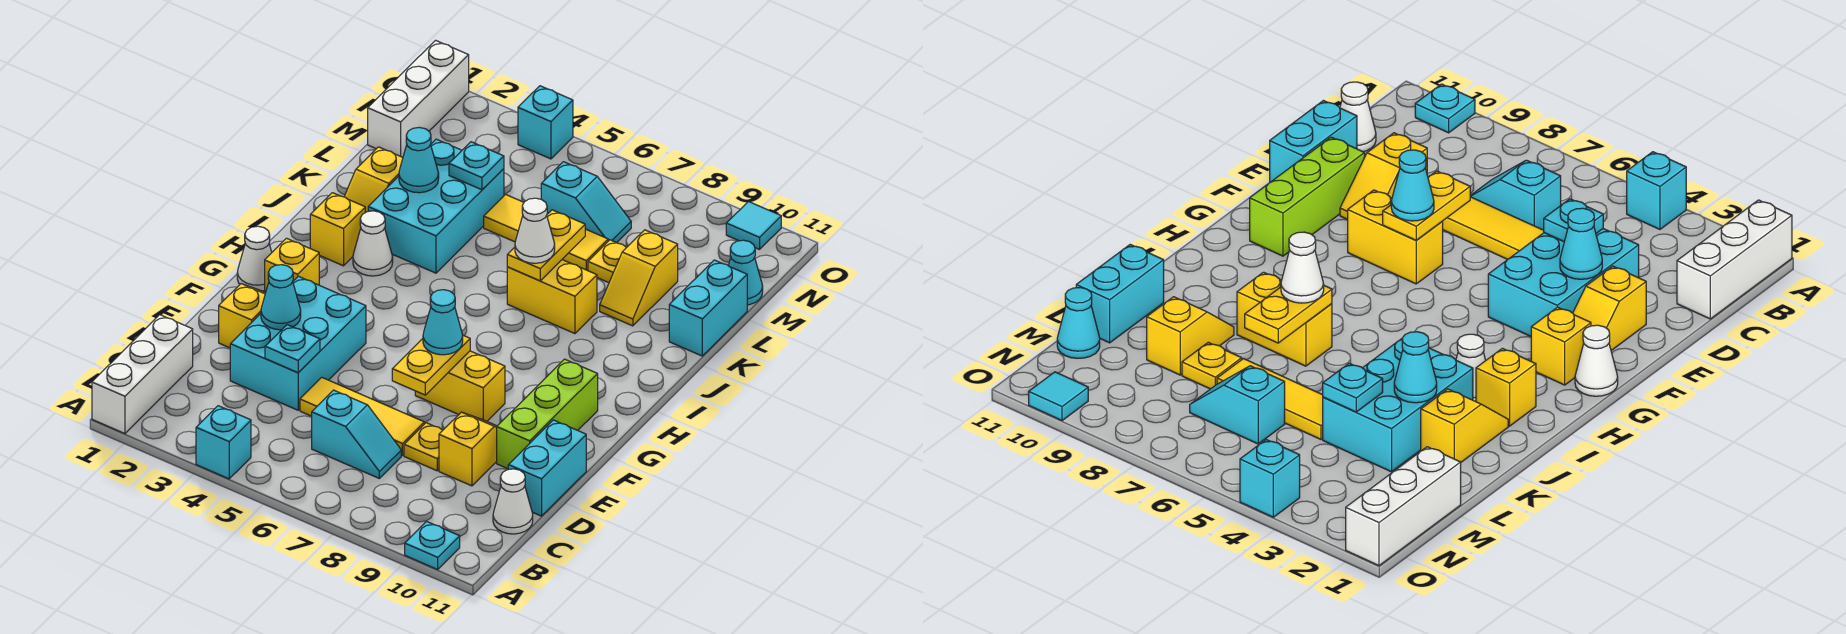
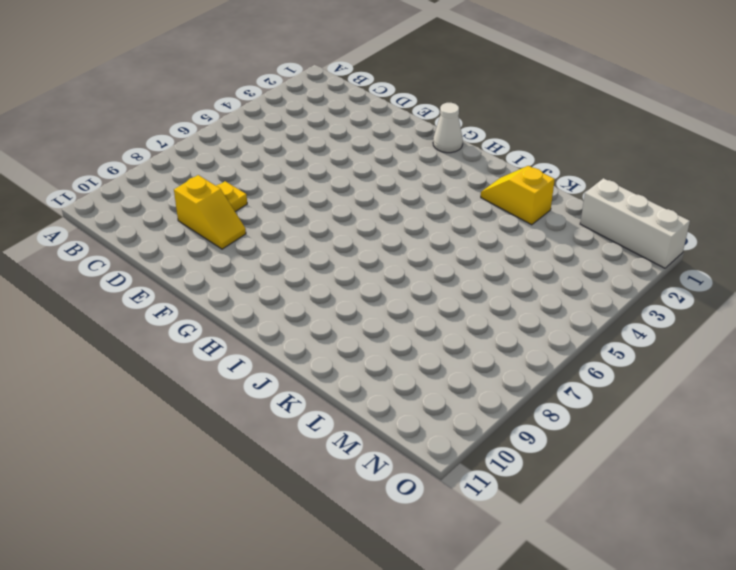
none -> white 1x3 brick [92,315,193,434]
none -> cyan 1x1 brick [196,406,251,479]
none -> cyan 1x1 plate [405,521,460,569]
none -> cyan 1x2 slope [312,390,401,478]

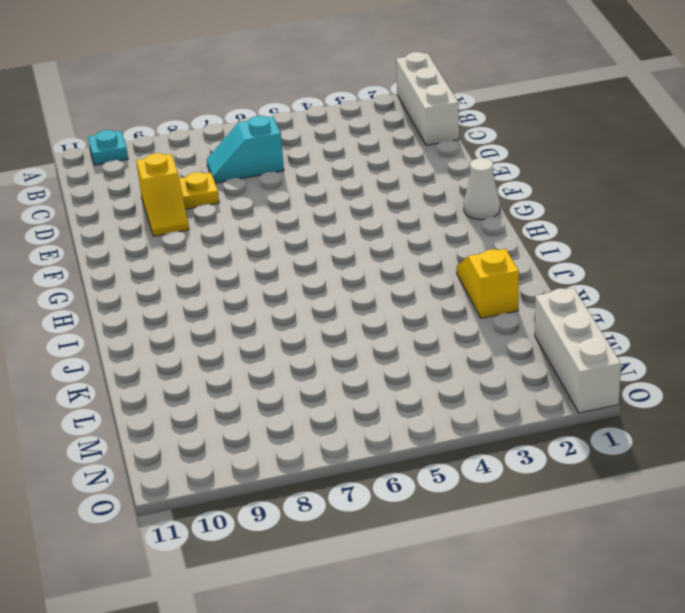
none -> cyan 1x1 brick [196,406,251,479]
none -> white 1x1 cone [493,469,533,534]
none -> cyan 2x3 brick [230,276,366,410]
none -> yellow 1x3 tile [300,378,424,455]

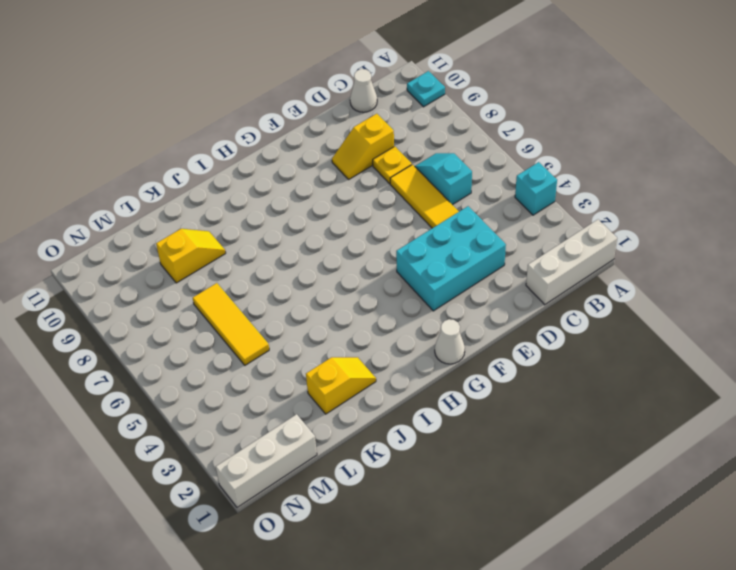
none -> cyan 1x2 brick [508,420,586,516]
none -> yellow 1x2 slope [219,284,266,348]
none -> lime 1x3 brick [497,359,598,469]
none -> yellow 1x2 brick [415,351,505,421]

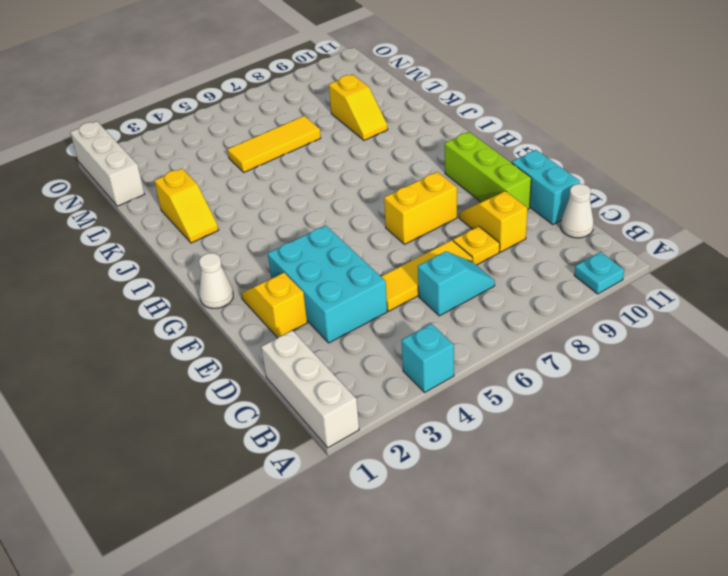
none -> yellow 1x1 brick [265,238,319,292]
none -> yellow 1x1 brick [310,193,365,266]
none -> white 1x1 cone [353,211,393,276]
none -> cyan 2x3 brick [368,139,504,273]

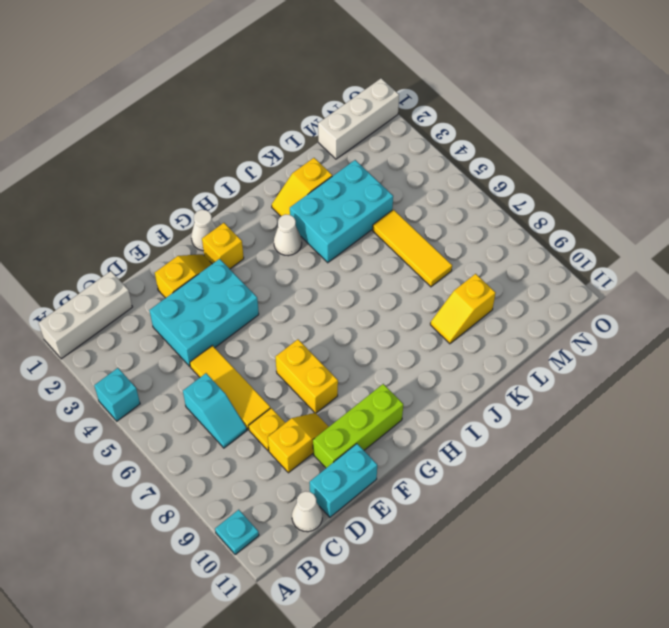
none -> yellow 1x1 brick [310,193,365,266]
none -> yellow 1x2 brick [507,260,597,334]
none -> cyan 1x2 brick [669,260,747,356]
none -> yellow 1x1 plate [588,240,627,283]

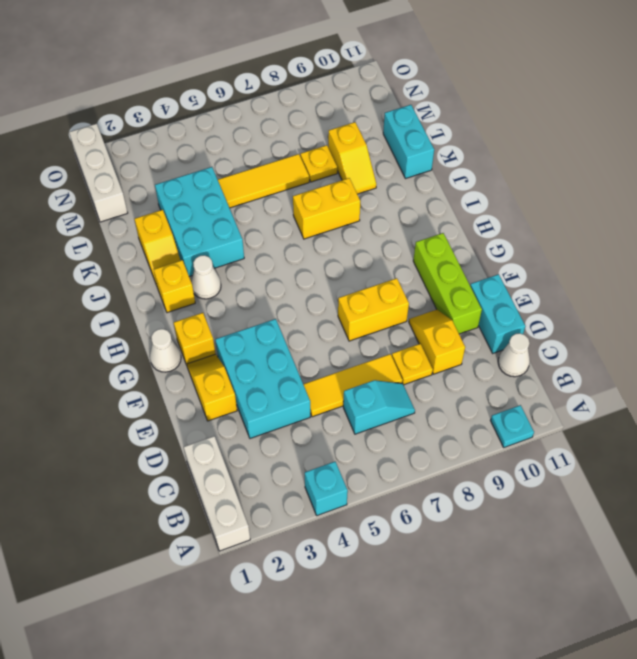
none -> cyan 1x2 slope [541,162,631,243]
none -> cyan 1x1 cone [728,240,763,305]
none -> cyan 1x1 brick [518,86,573,159]
none -> cyan 1x1 tile [726,202,781,250]

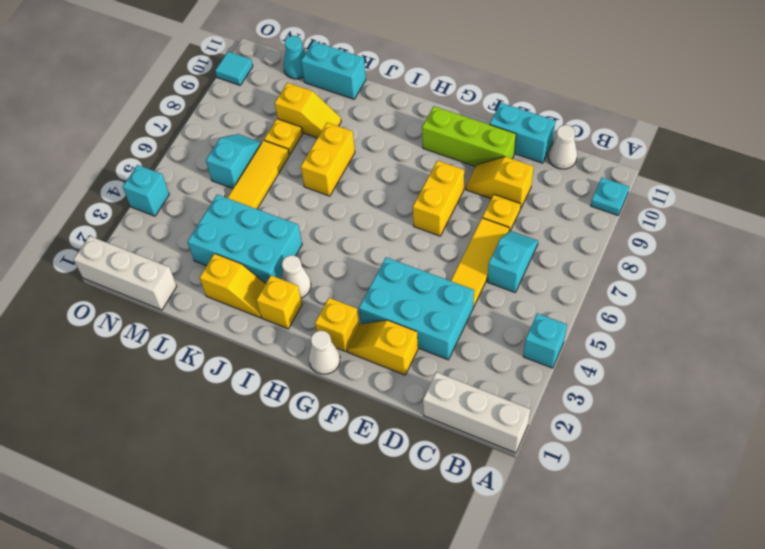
none -> cyan 1x1 plate [265,325,320,373]
none -> cyan 1x1 cone [261,265,301,330]
none -> yellow 1x2 plate [392,336,470,395]
none -> yellow 1x2 plate [507,210,585,281]

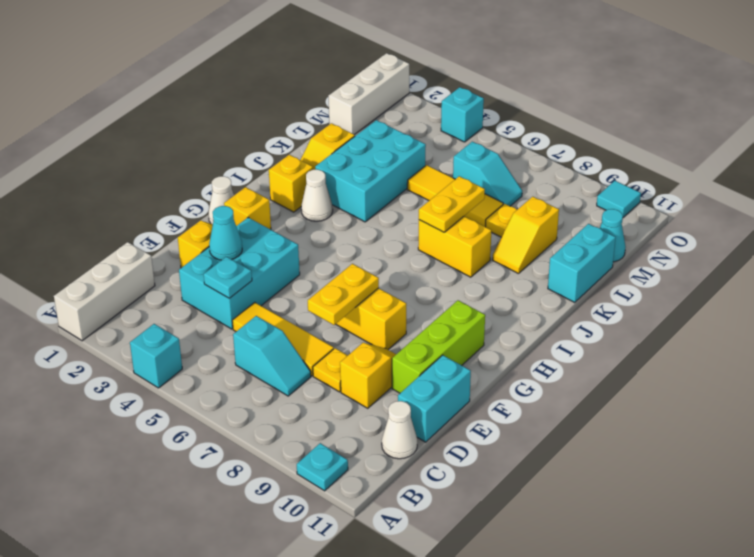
none -> cyan 1x1 cone [399,127,439,193]
none -> cyan 1x1 plate [449,142,504,190]
none -> cyan 1x1 cone [423,290,463,355]
none -> white 1x1 cone [515,198,555,263]

